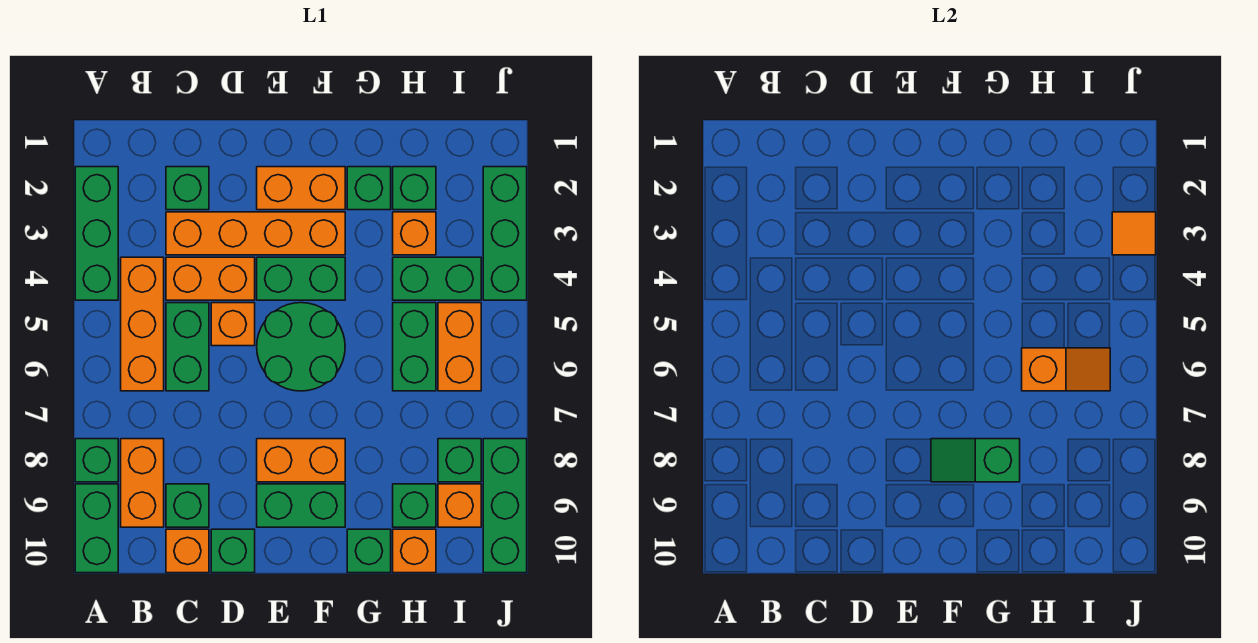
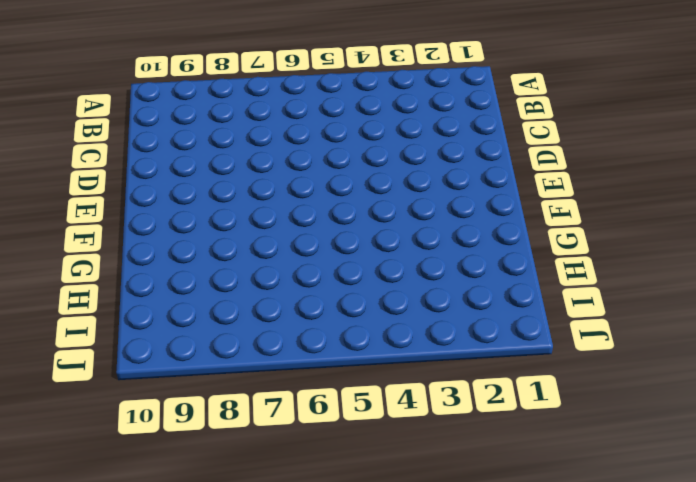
none -> green 1x3 brick [75,167,118,300]
none -> green 1x1 brick [75,439,118,482]
none -> green 1x2 brick [75,484,118,573]
none -> orange 1x3 brick [121,257,164,391]

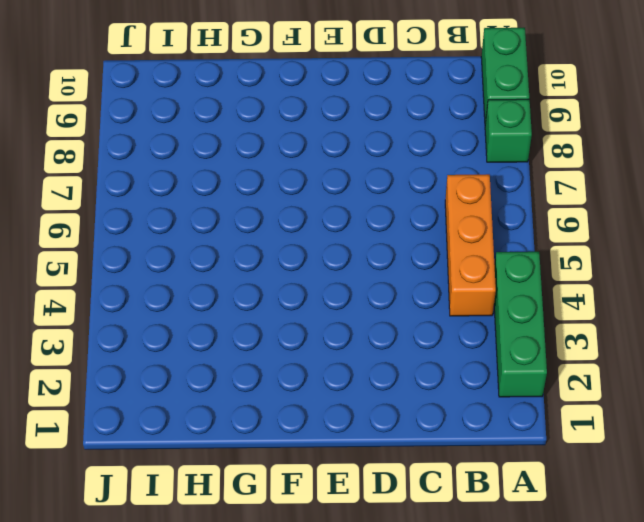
none -> orange 1x2 brick [121,439,164,527]
none -> green 1x1 brick [166,167,209,210]
none -> orange 1x4 brick [166,212,345,255]
none -> orange 1x2 brick [166,257,255,300]

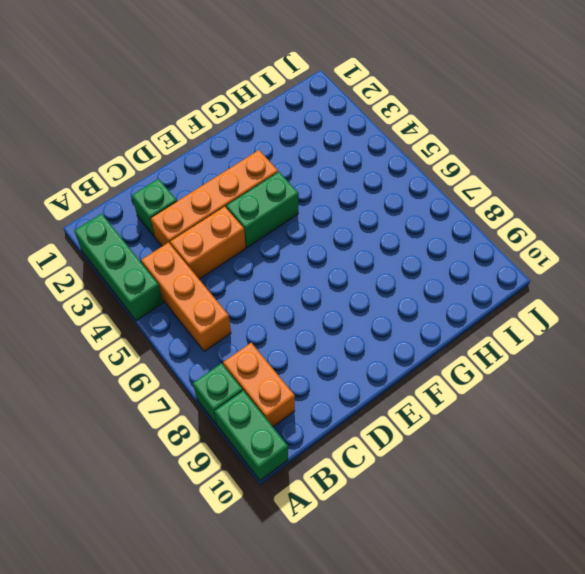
none -> green 1x2 brick [166,303,209,391]
none -> green 1x1 brick [166,484,209,527]
none -> orange 1x1 brick [166,529,209,573]
none -> orange 1x1 brick [211,303,255,346]

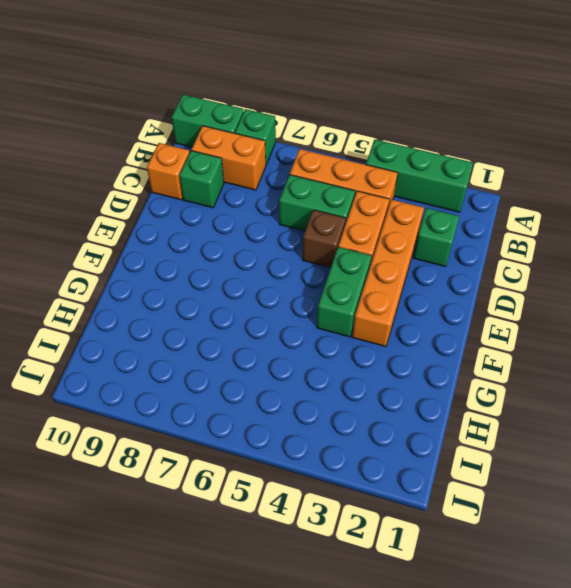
brown 1x1 brick [303,210,346,268] -> orange 1x1 brick [211,303,255,346]
none -> green 1x1 brick [211,529,255,573]
none -> orange 1x2 brick [257,167,345,210]
none -> green 2x2 round brick [257,303,345,391]
none -> orange 1x2 brick [257,439,345,482]

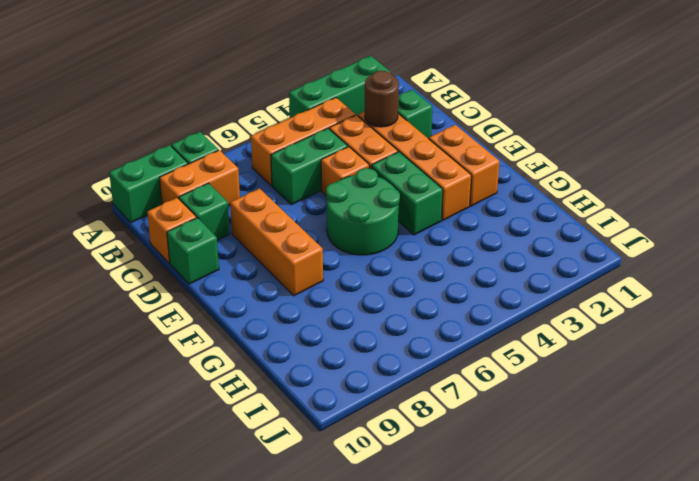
brown 1x1 round brick [365,71,399,127] -> none
orange 1x3 brick [230,189,323,296] -> orange 1x2 brick [257,439,345,482]
none -> green 1x2 brick [257,484,345,527]
none -> green 1x1 brick [347,167,391,210]
none -> green 1x1 brick [347,529,391,573]
none -> green 1x1 brick [393,167,436,210]

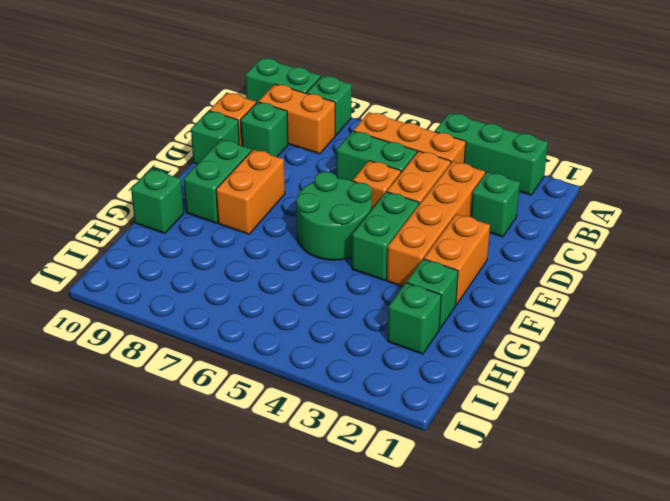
none -> orange 1x1 brick [393,212,436,255]
none -> green 1x2 brick [393,257,481,300]
none -> green 1x2 brick [393,303,436,391]
none -> green 1x1 brick [393,484,436,527]

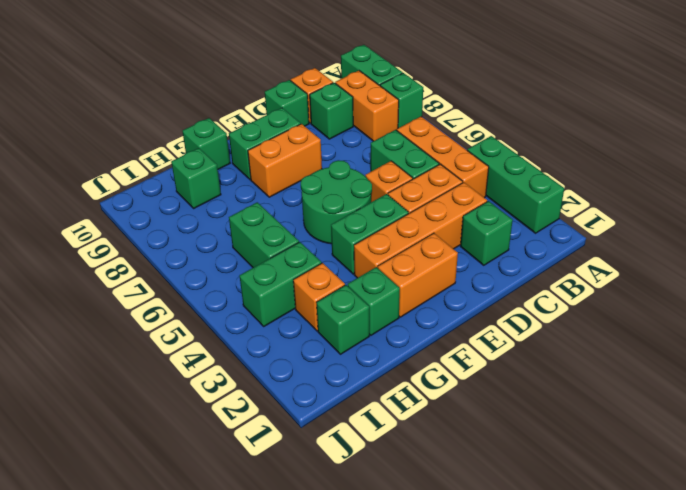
none -> orange 1x1 brick [393,529,436,573]
none -> orange 1x2 brick [438,303,481,391]
none -> green 1x1 brick [438,439,481,482]
none -> orange 1x1 brick [438,484,481,527]

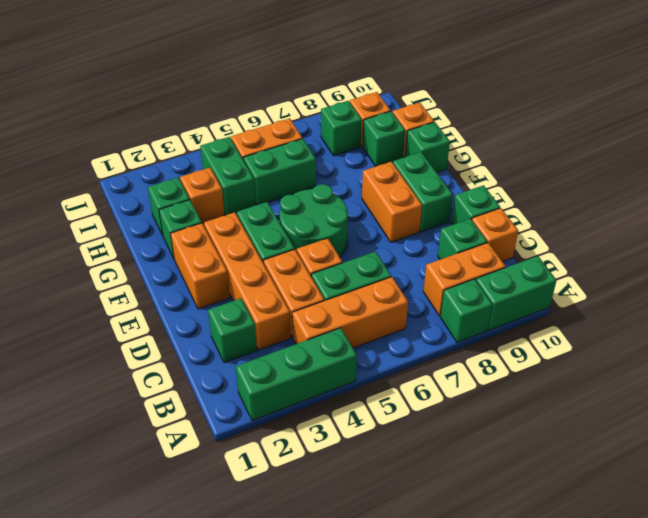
none -> green 1x3 brick [483,167,527,300]
none -> green 1x3 brick [483,439,527,573]
none -> green 1x2 slope [931,439,1020,482]
none -> orange 1x2 slope [1022,348,1110,391]

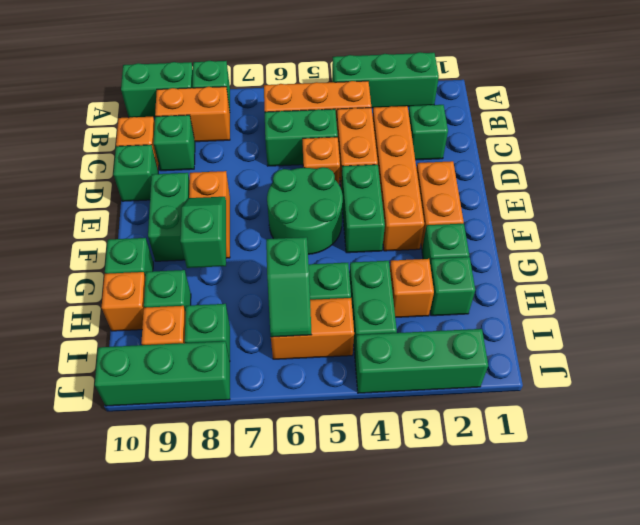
green 1x2 slope [266,237,311,337] -> orange 1x2 slope [1022,348,1110,391]
none -> orange 1x1 tile [1112,212,1156,255]

